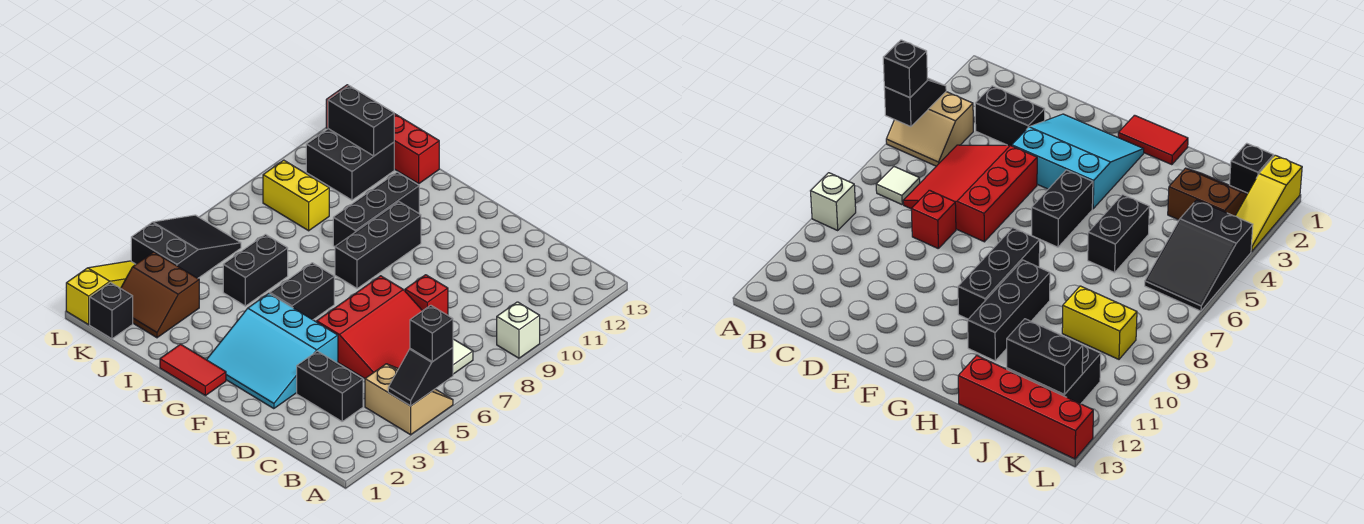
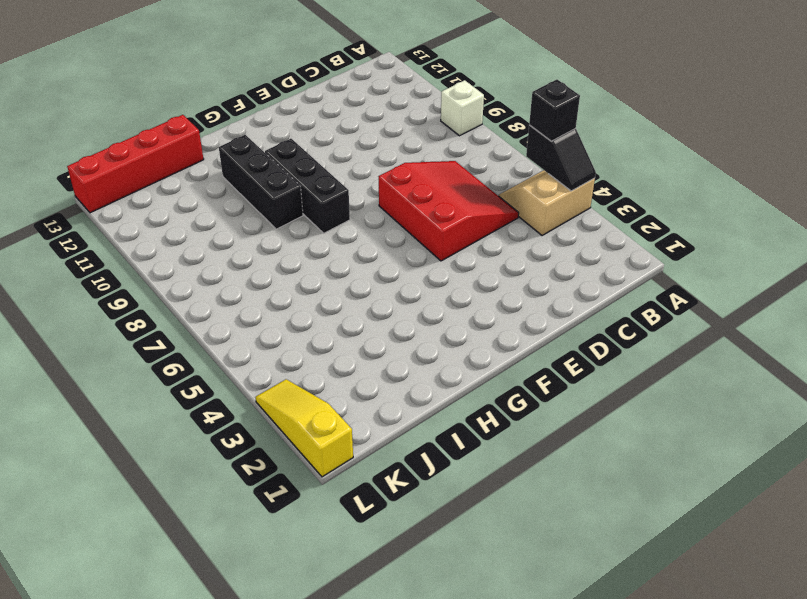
none -> white 1x1 tile [453,339,473,374]
none -> black 1x2 brick [297,351,363,421]
none -> red 1x1 brick [405,275,448,315]

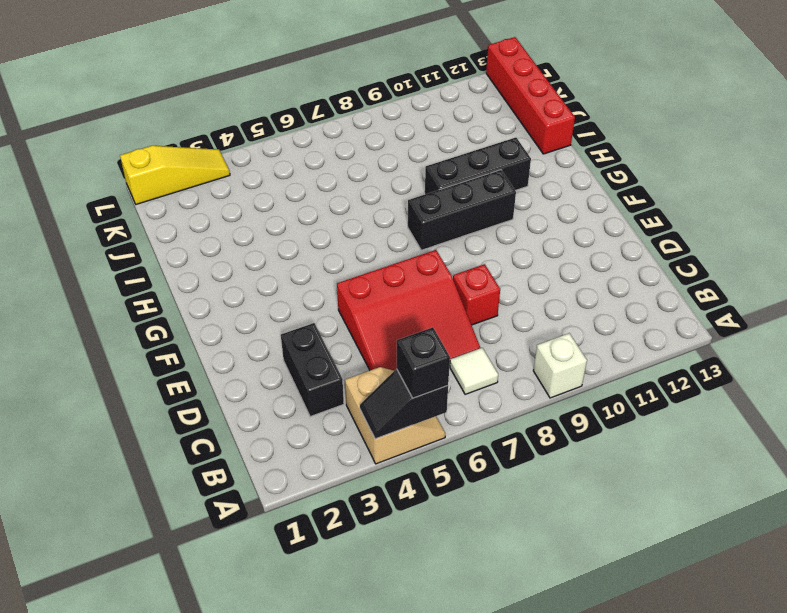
none -> cyan 3x3 slope [207,293,338,409]
none -> red 1x2 tile [160,344,226,396]
none -> black 1x2 brick [270,263,334,320]

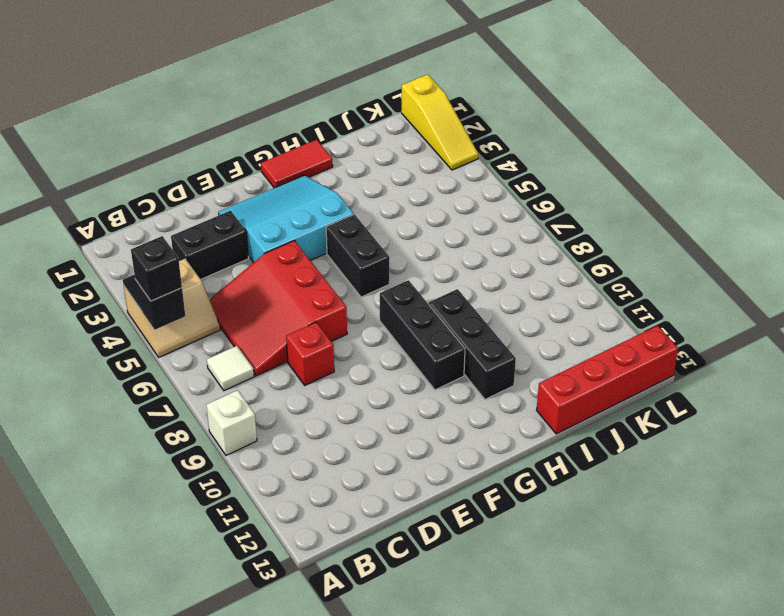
none -> black 1x2 brick [223,234,288,306]
none -> brown 2x2 slope [121,252,199,338]
none -> yellow 1x2 brick [263,160,329,231]

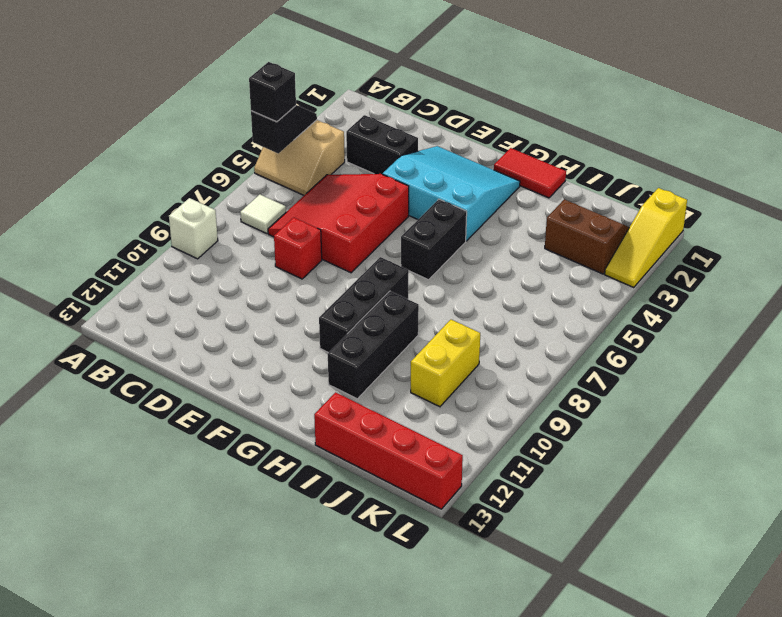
yellow 1x2 brick [411,320,480,407] -> yellow 1x2 brick turned to [263,160,329,231]
none -> black 1x2 brick [223,234,288,306]
none -> black 2x2 brick [306,129,394,200]
none -> black 1x1 brick [90,283,133,339]

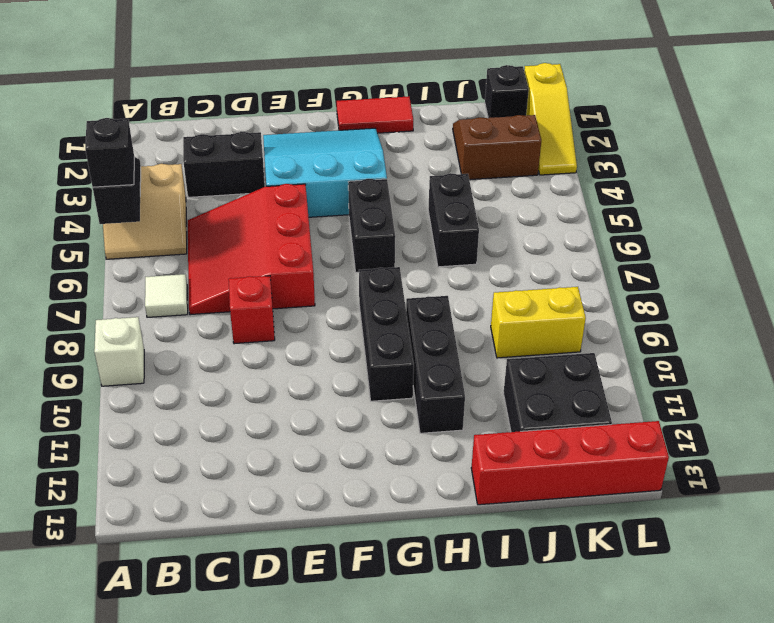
none -> black 2x3 slope [131,215,241,278]
none -> black 1x2 brick [328,85,394,156]

